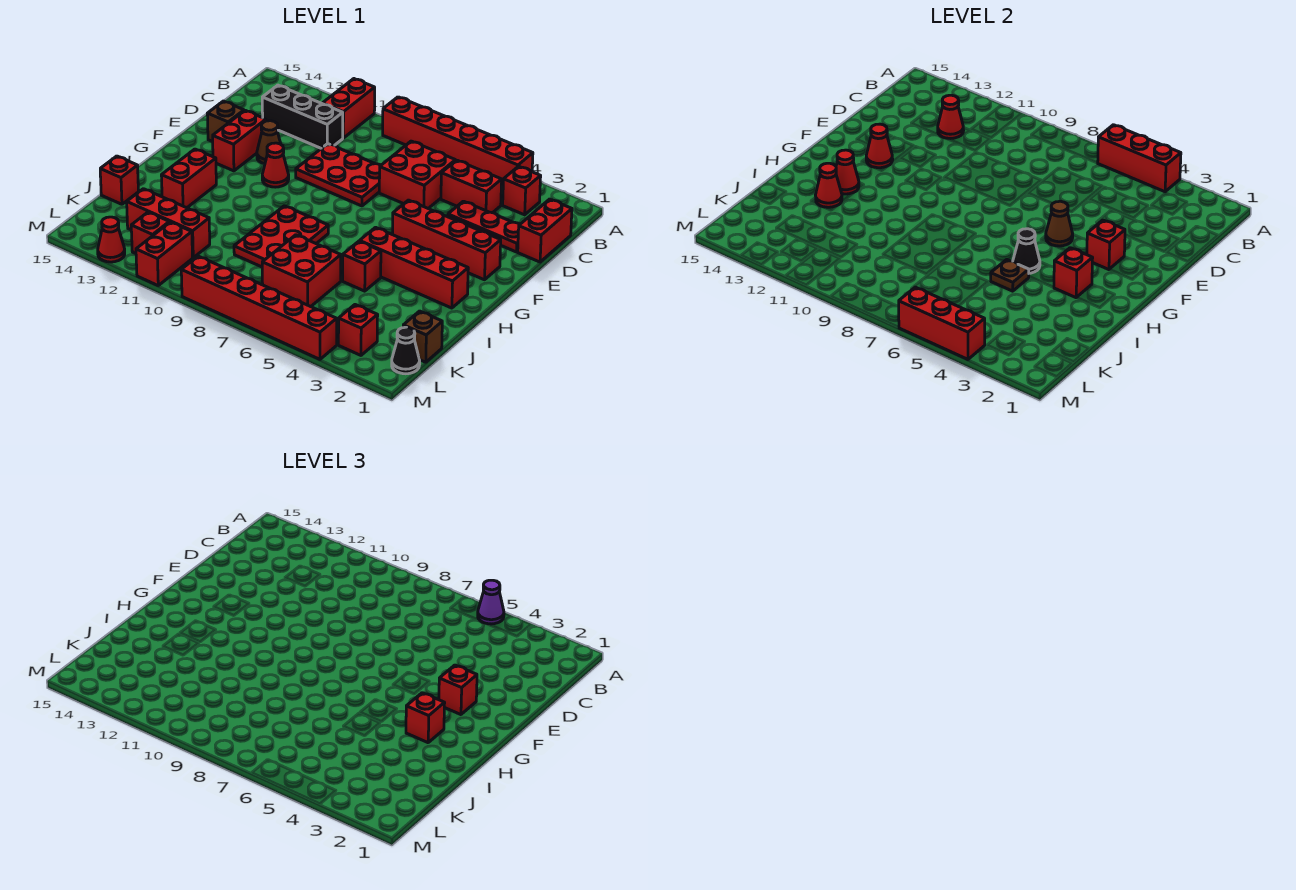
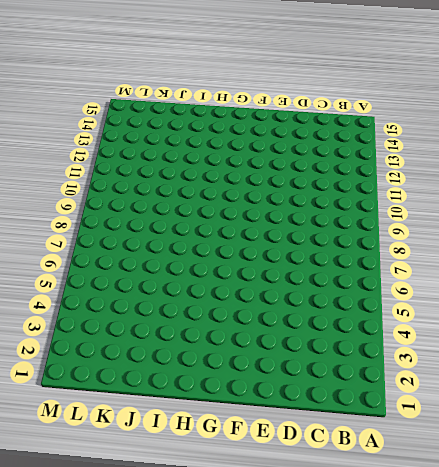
none -> red 1x6 brick [383,97,533,186]
none -> red 1x2 brick [322,79,375,138]
none -> red 1x1 brick [503,166,541,215]
none -> red 1x2 brick [518,199,572,262]

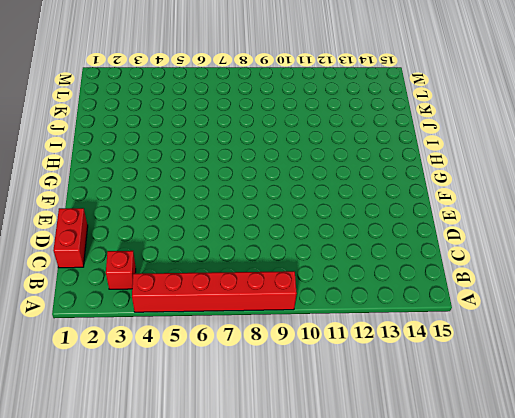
none -> red 1x2 brick [322,79,375,138]
none -> red 1x2 brick [441,160,502,213]
none -> red 2x2 brick [379,141,455,208]
none -> black 1x3 brick [262,85,343,148]

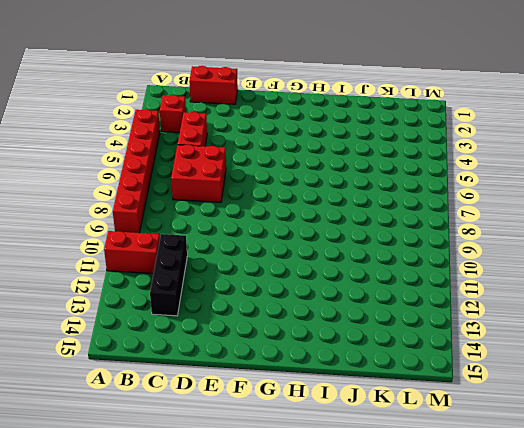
none -> red 1x3 plate [448,201,520,252]
none -> red 2x3 plate [296,144,381,206]
none -> brown 1x1 cone [257,121,281,164]
none -> red 1x2 brick [213,110,266,171]

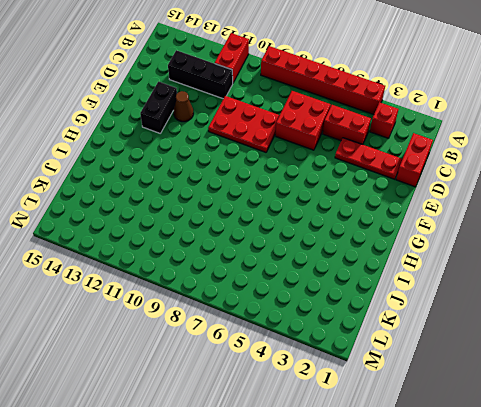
black 1x2 brick [140,82,177,133] -> red 1x2 brick [213,110,266,171]
none -> brown 1x1 brick [207,101,244,142]
none -> red 1x4 brick [393,200,501,280]
none -> red 1x1 cone [262,143,289,187]
none -> red 1x4 brick [360,227,468,308]

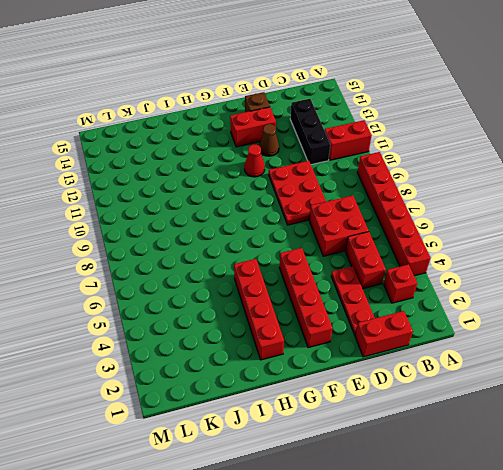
none -> red 2x3 plate [234,206,328,267]
none -> red 1x2 brick [161,149,216,208]
none -> red 1x1 brick [343,241,381,291]
none -> red 2x2 brick [262,235,341,307]

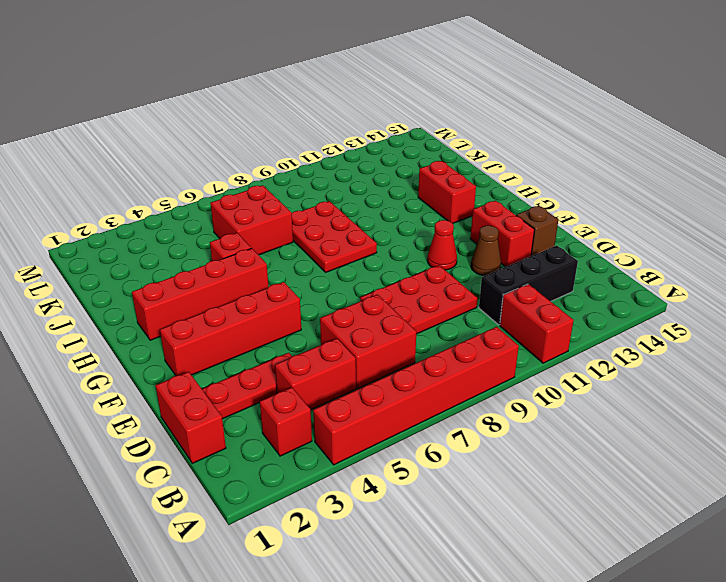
none -> red 1x1 brick [100,156,138,204]
none -> brown 1x1 brick [403,311,442,362]
none -> red 1x3 brick [127,189,210,258]
none -> black 1x1 cone [392,327,420,374]

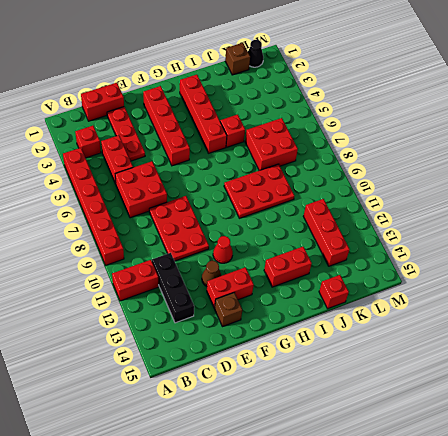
none -> red 1x1 brick [338,305,378,355]
none -> red 1x2 brick [136,222,192,285]
none -> red 1x1 brick [131,212,169,253]
none -> red 1x6 brick [181,256,337,359]

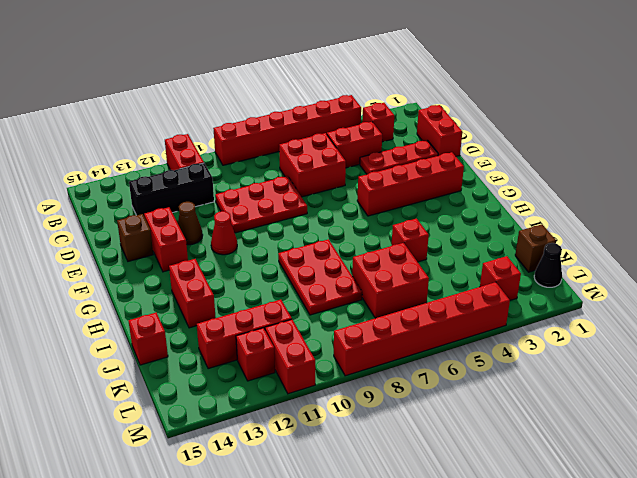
none -> red 1x4 brick [360,227,468,308]
none -> red 1x1 cone [98,217,125,262]
none -> red 1x3 brick [1098,125,1181,192]
none -> red 1x1 cone [938,95,964,138]

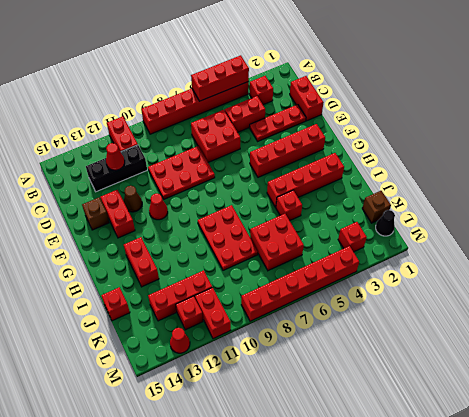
none -> red 1x1 brick [1087,220,1125,270]
none -> brown 1x1 cone [1046,201,1073,246]
none -> red 1x1 cone [866,124,893,168]
none -> red 1x1 brick [1054,248,1093,298]

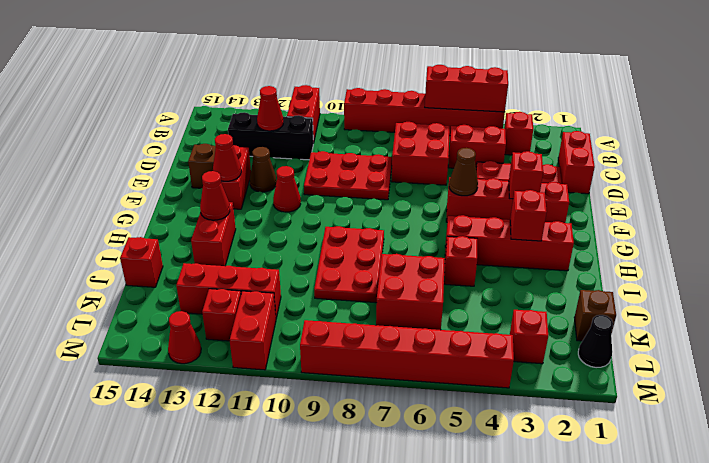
none -> black 1x1 cone [1013,229,1040,273]
none -> brown 1x1 plate [991,260,1029,291]
none -> red 1x1 cone [815,163,842,207]
none -> red 1x3 brick [899,287,985,359]

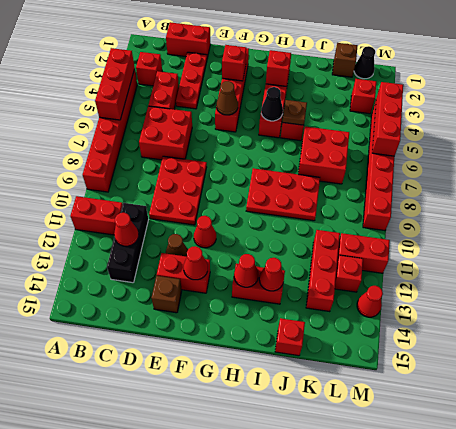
none -> purple 1x1 cone [478,580,504,624]
none -> red 1x1 brick [439,665,477,715]
none -> red 1x1 brick [406,693,445,743]

